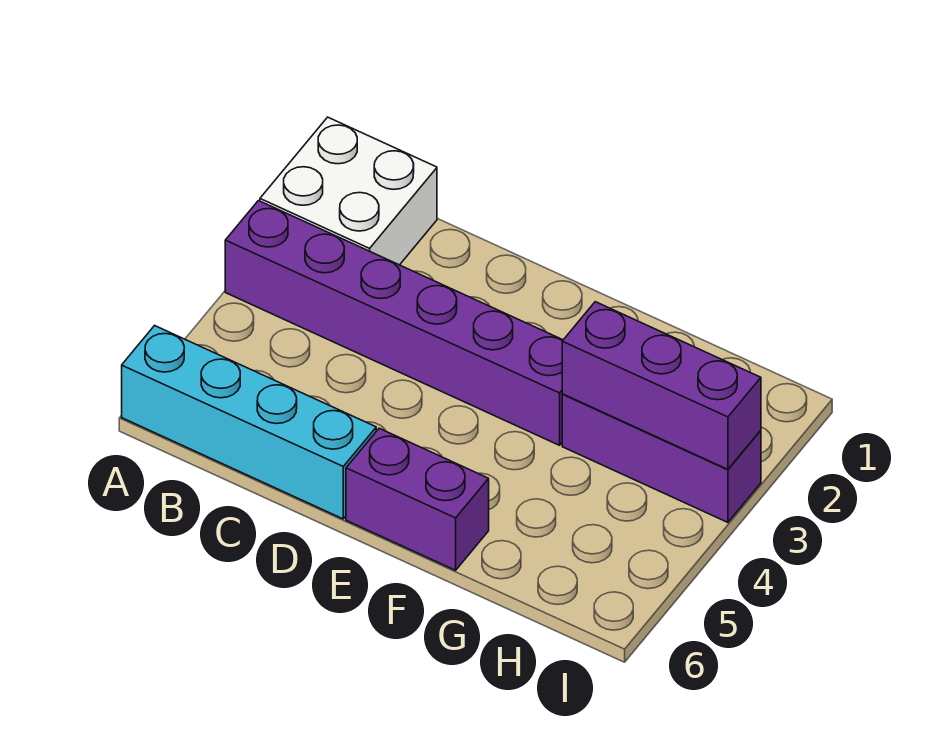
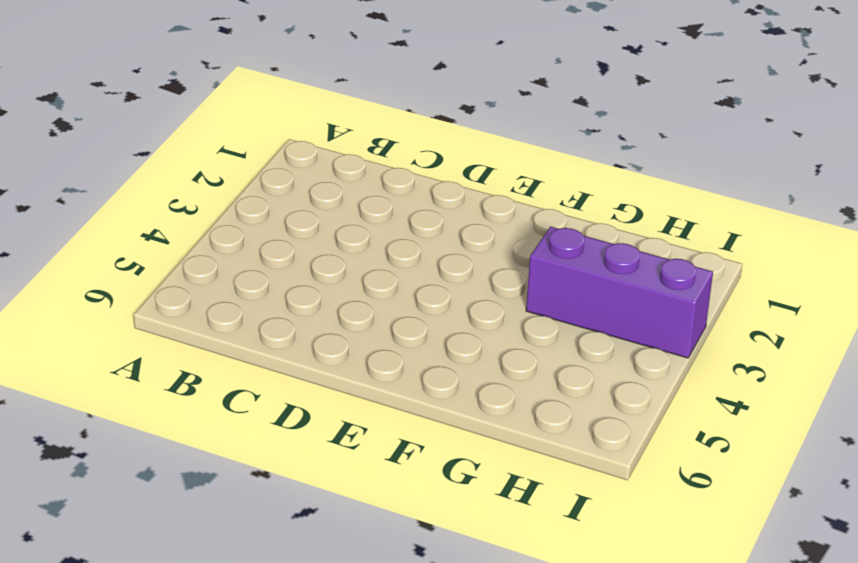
none -> white 2x2 brick [260,117,437,265]
none -> purple 1x6 brick [225,201,563,445]

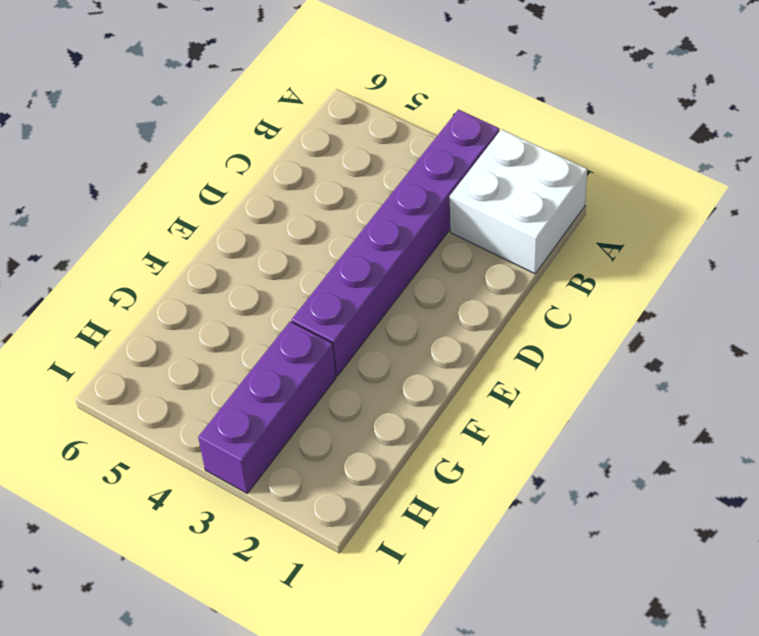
none -> cyan 1x4 brick [122,326,376,519]
none -> purple 1x2 brick [346,428,489,570]

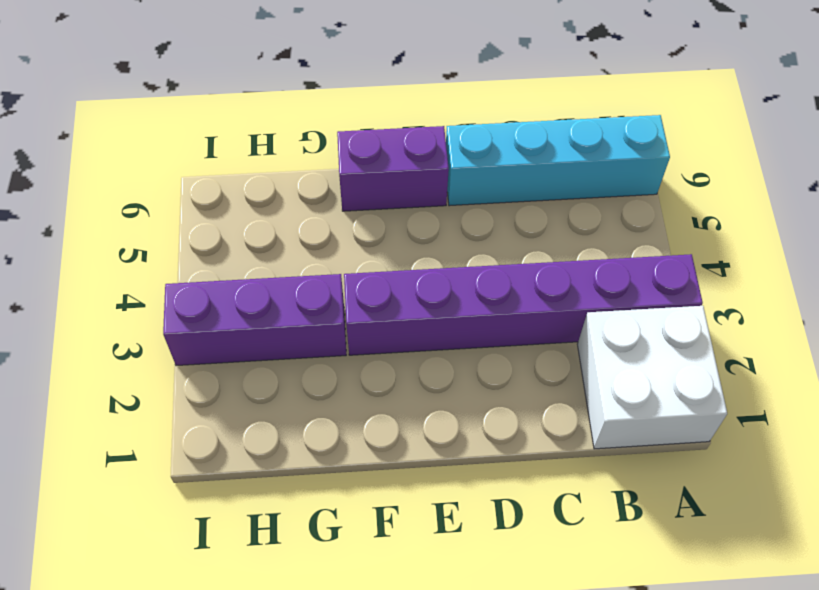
none -> purple 1x3 brick [562,302,761,469]

